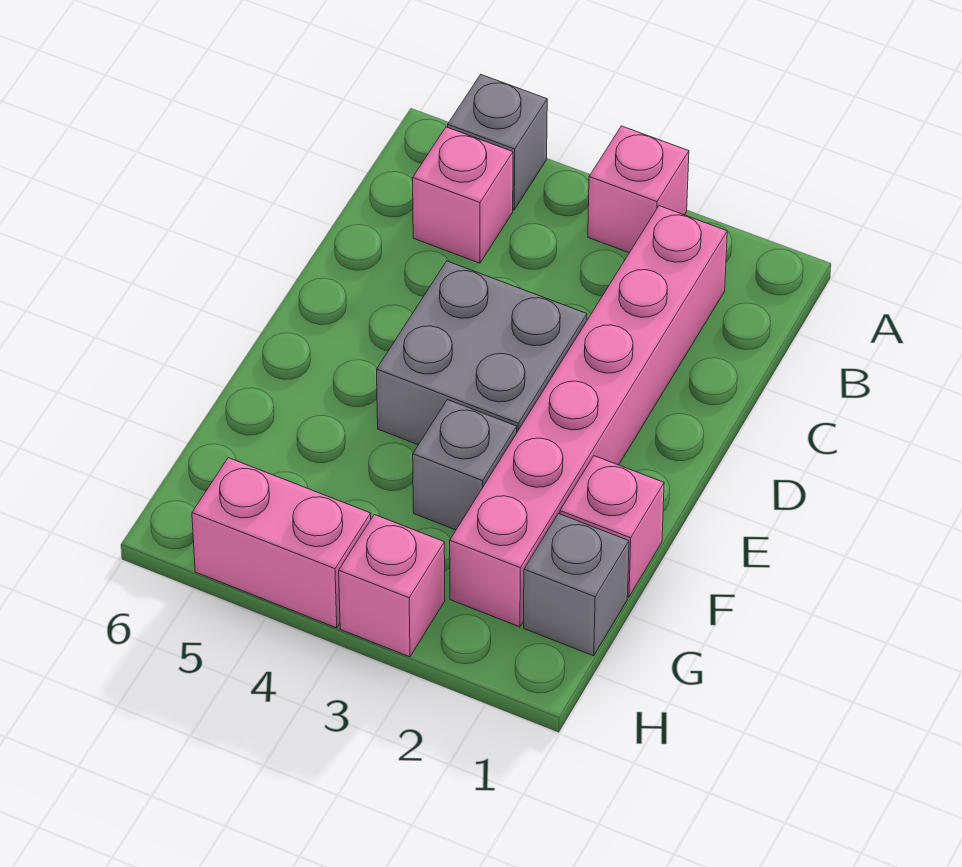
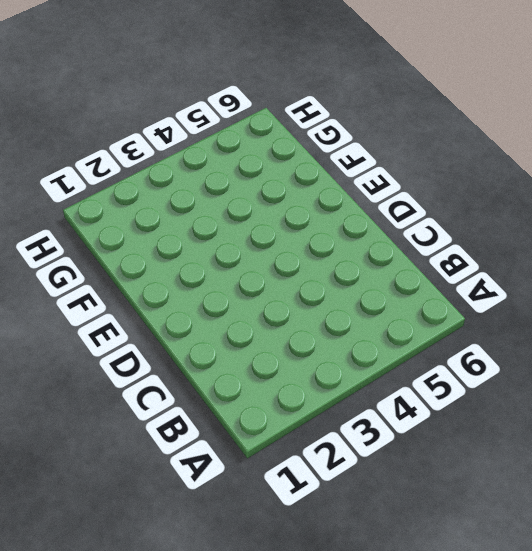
none -> pink 1x1 brick [588,126,689,253]
none -> grey 1x1 brick [448,75,547,210]

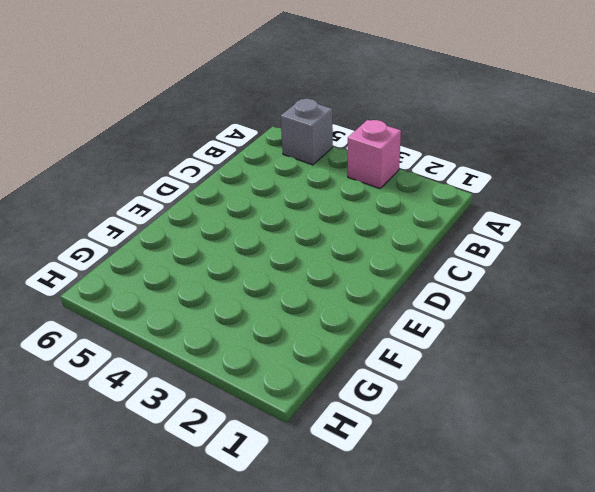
none -> pink 1x6 brick [450,206,727,627]
none -> pink 1x1 brick [413,127,513,263]

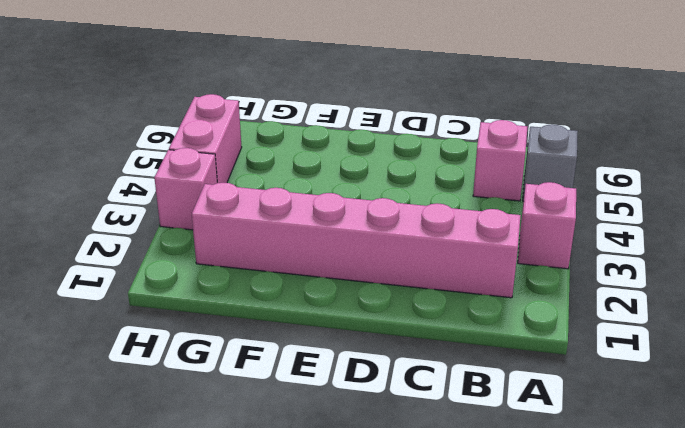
none -> grey 2x2 brick [377,261,587,445]
none -> pink 1x1 brick [560,456,664,597]

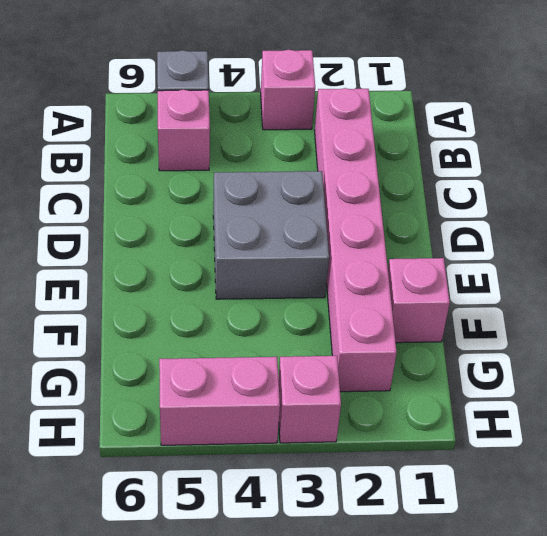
none -> grey 1x1 brick [413,400,517,530]
none -> grey 1x1 brick [524,514,629,656]

